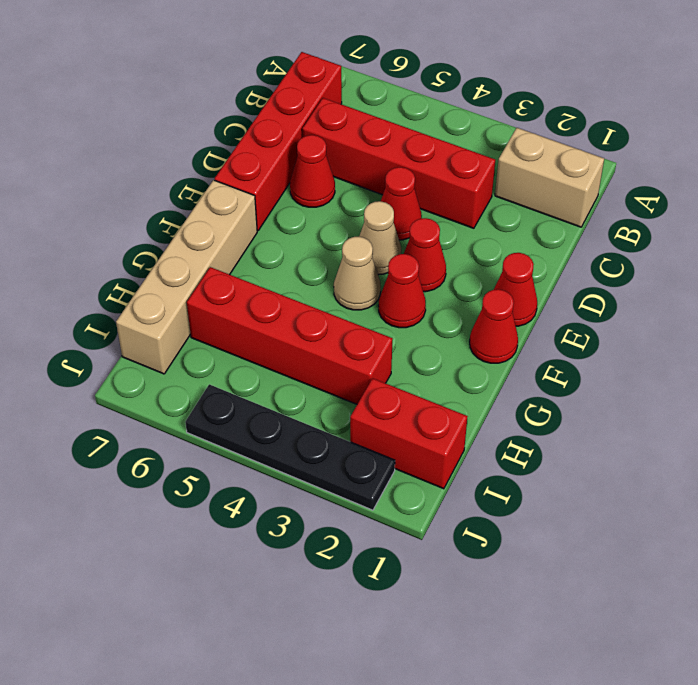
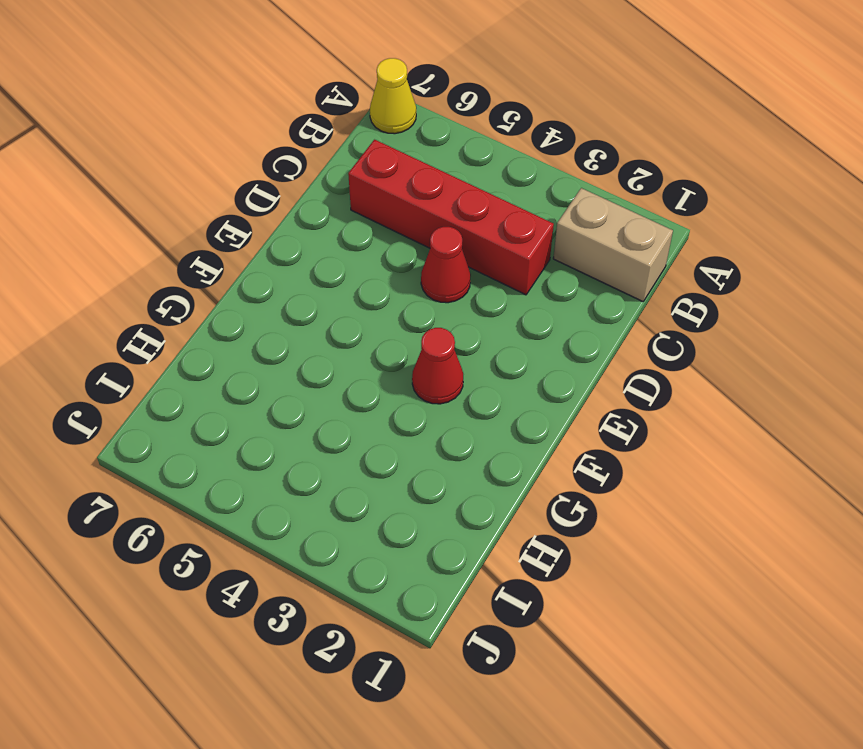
yellow 1x1 cone [370,58,416,134] -> none
none -> red 1x4 brick [215,52,342,231]
none -> red 1x1 cone [290,135,335,207]
none -> red 1x1 cone [494,253,537,326]

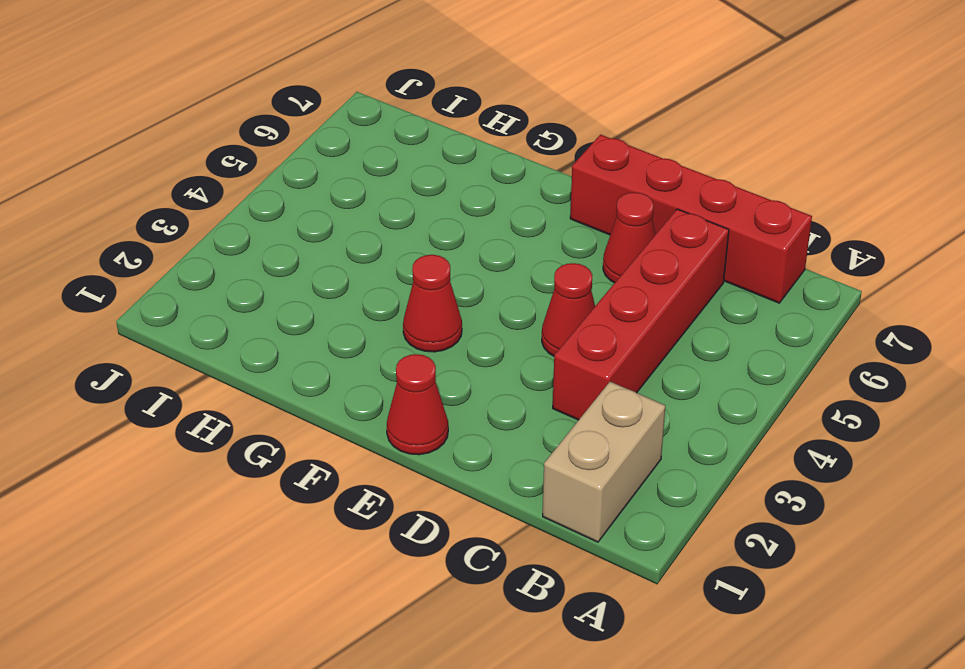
none -> red 1x1 cone [404,218,446,292]
none -> tan 1x1 cone [359,201,401,275]
none -> red 1x1 cone [470,289,518,363]

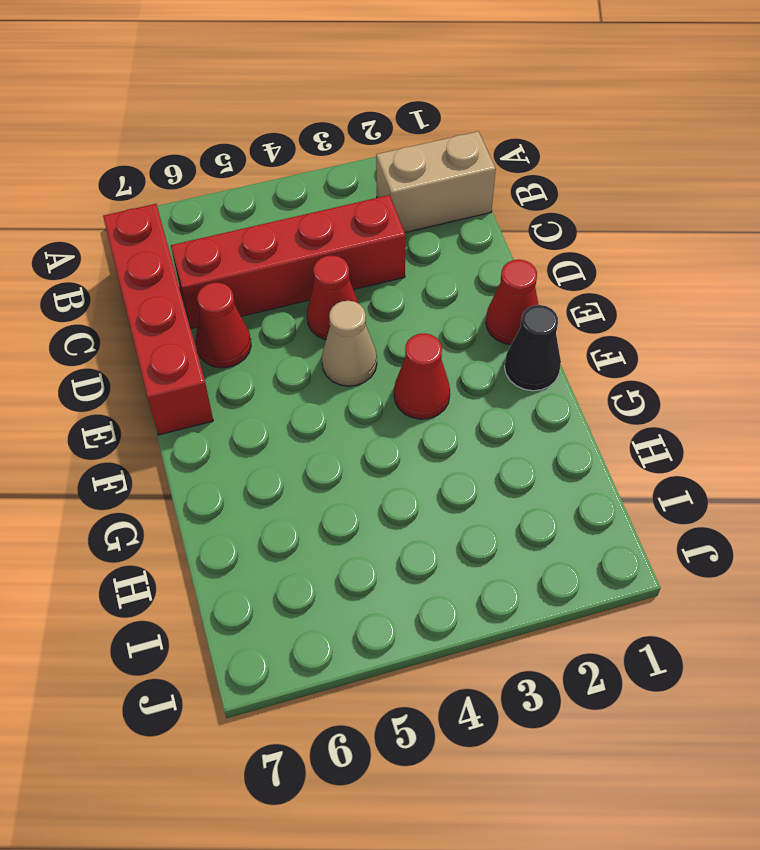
black 1x1 cone [505,305,561,391] -> red 1x1 cone [470,289,518,363]
none -> red 1x1 cone [404,218,446,292]
none -> tan 1x1 cone [334,237,381,310]
none -> tan 1x4 brick [116,180,257,374]

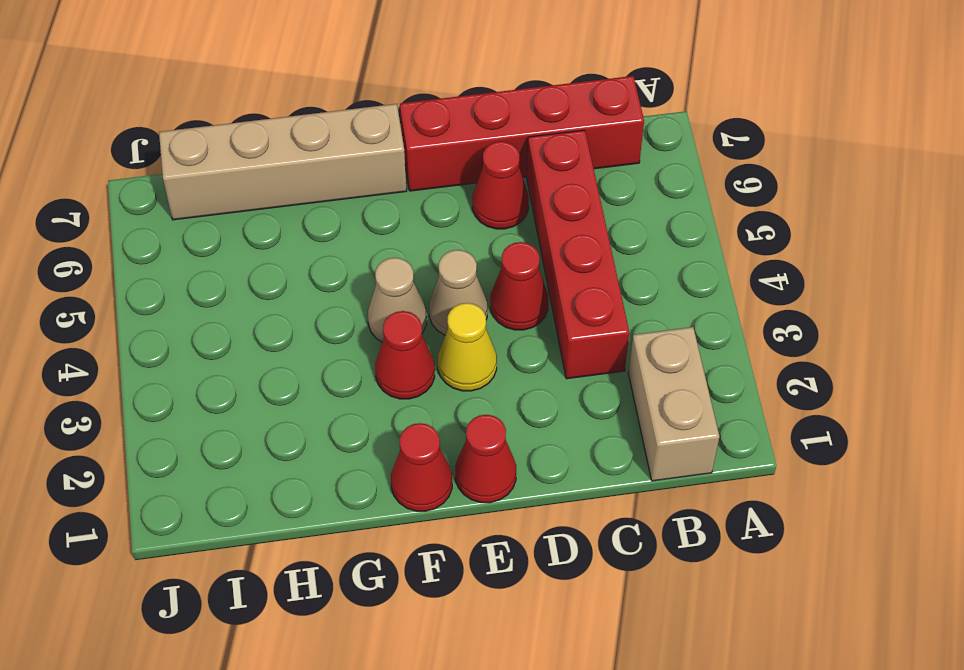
yellow 1x1 cone [438,303,497,391] -> red 1x1 cone [404,218,446,292]
none -> red 1x4 brick [187,267,392,404]
none -> red 1x2 brick [350,378,468,489]
none -> black 1x4 plate [185,384,395,510]

